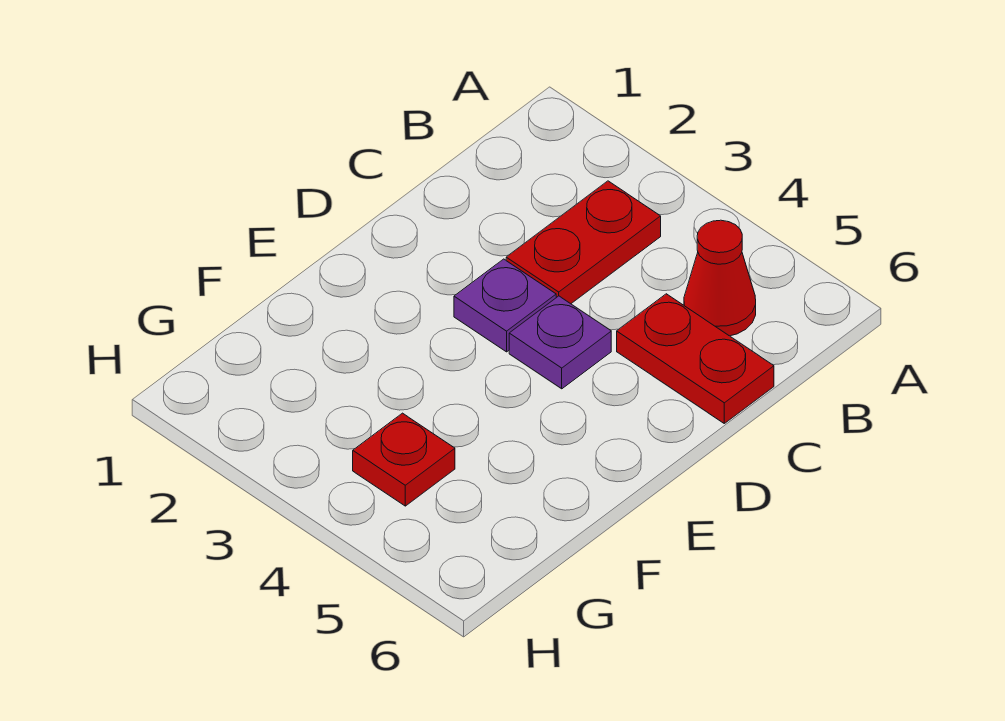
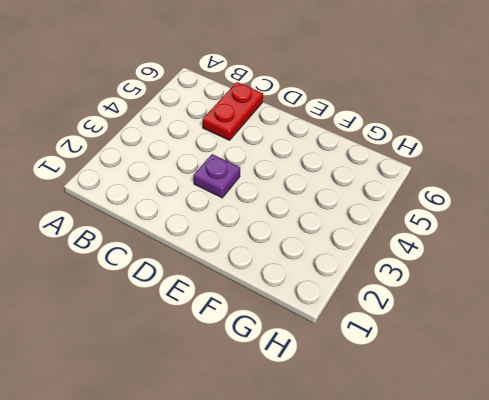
none -> red 1x2 plate [506,181,661,304]
none -> red 1x1 cone [684,220,756,336]

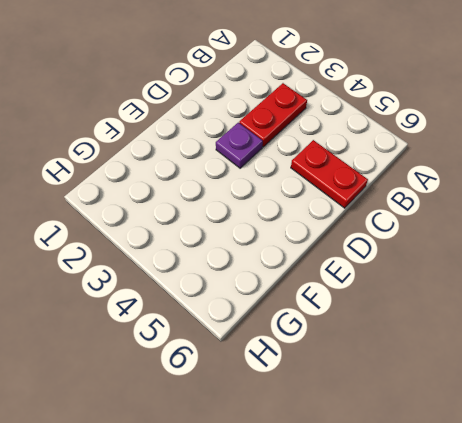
none -> red 1x1 cone [684,220,756,336]
none -> purple 1x1 plate [509,296,611,389]

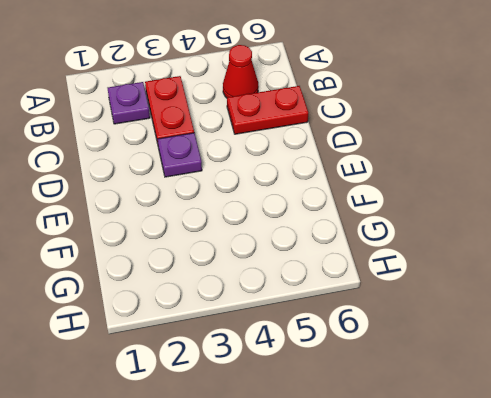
purple 1x1 plate [108,82,150,124] -> purple 1x1 plate moved to [509,296,611,389]
none -> red 1x1 plate [353,413,455,506]

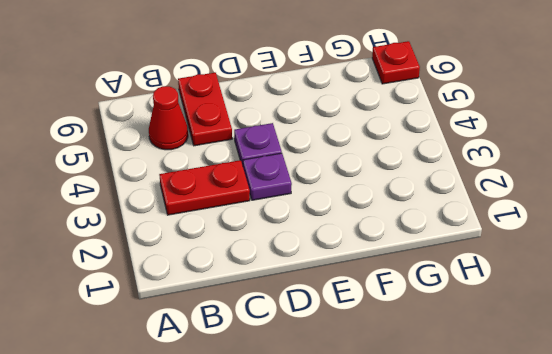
red 1x1 plate [372,41,420,84] -> red 1x1 plate moved to [353,413,455,506]

